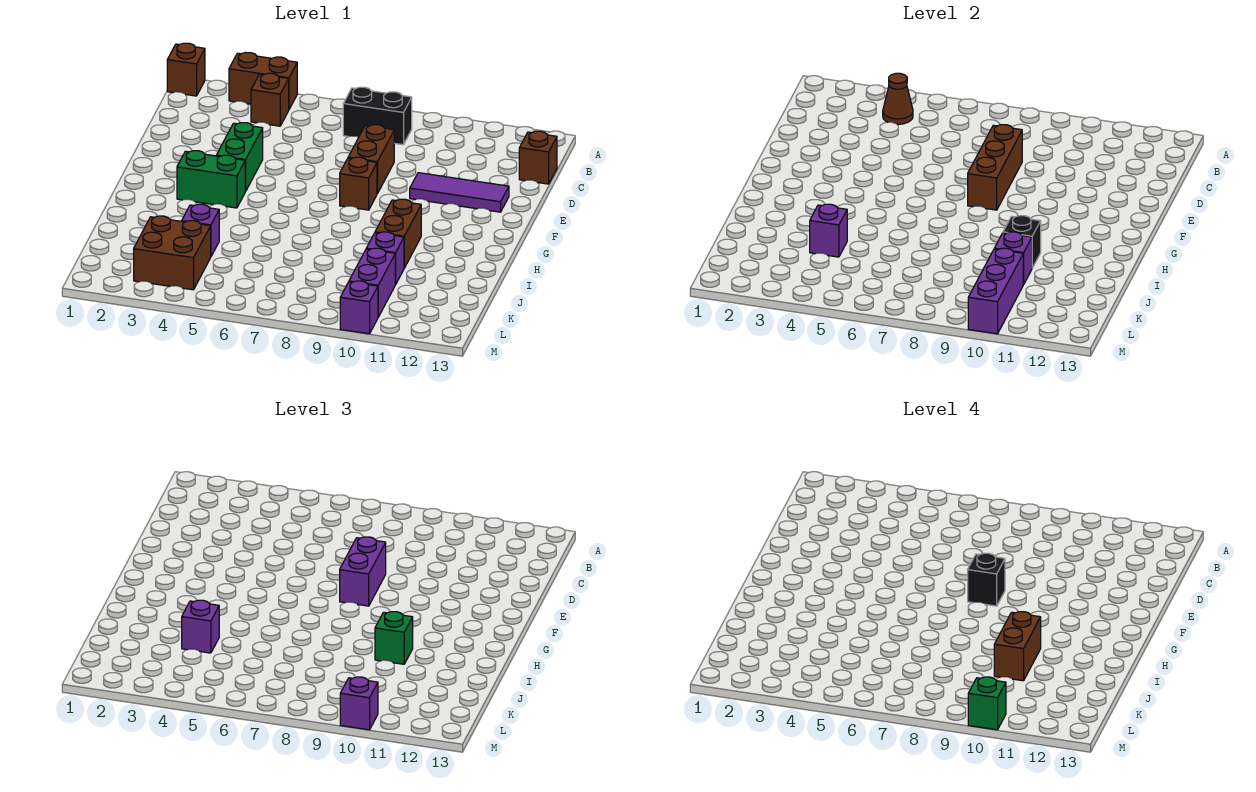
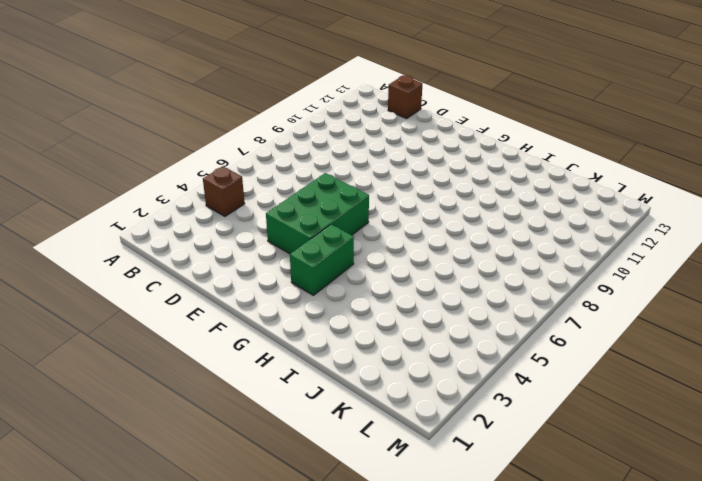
green 2x3 brick [266,173,369,254] -> green 1x2 brick [216,123,263,191]
none -> brown 1x1 brick [167,43,205,96]
none -> brown 1x2 brick [229,52,297,109]
none -> black 1x2 brick [343,87,412,145]

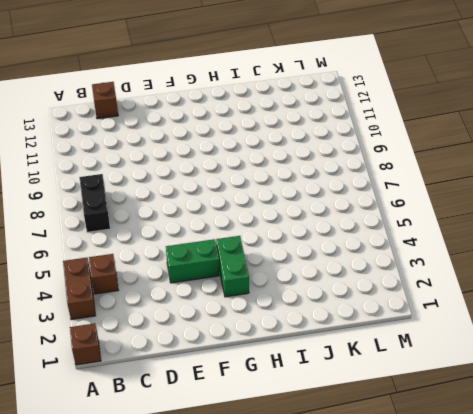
none -> brown 1x2 brick [348,125,394,194]
none -> purple 1x3 tile [410,173,509,212]
none -> brown 1x1 brick [340,157,377,210]

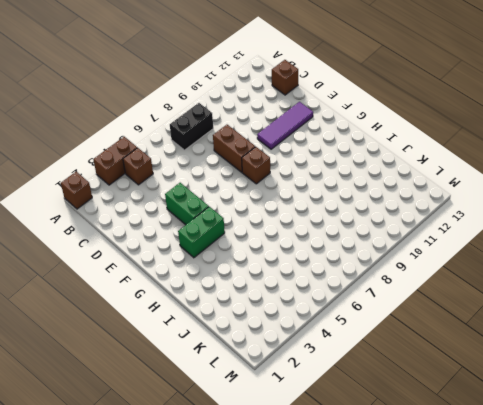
none -> brown 1x2 brick [375,199,421,268]
none -> purple 1x1 brick [182,204,219,256]
none -> purple 1x1 brick [366,232,404,284]

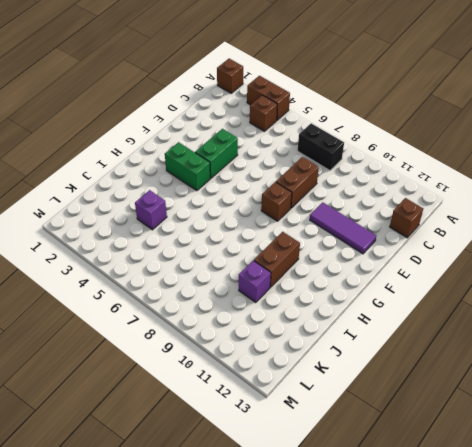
none -> brown 2x2 brick [134,216,211,290]
none -> purple 1x2 brick [349,248,396,317]
none -> purple 1x1 brick [340,281,378,334]

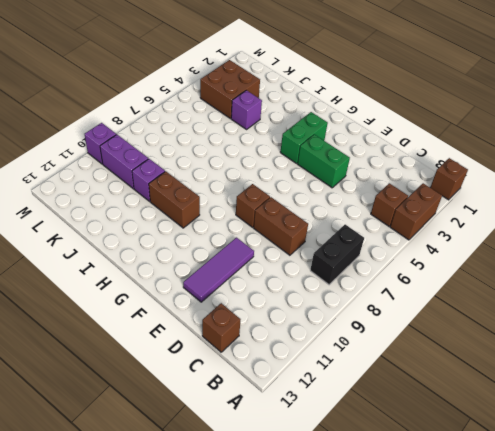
none -> brown 1x1 cone [883,73,913,124]
none -> brown 1x3 brick [968,125,1022,210]
none -> black 1x1 brick [1003,216,1041,268]

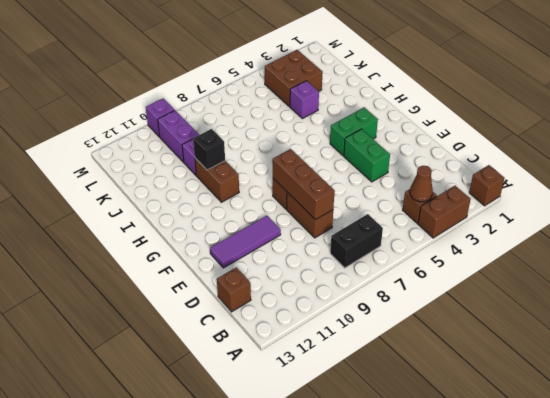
none -> purple 1x1 brick [810,204,847,257]
none -> purple 1x1 brick [994,232,1032,284]
none -> purple 1x3 brick [968,248,1024,334]

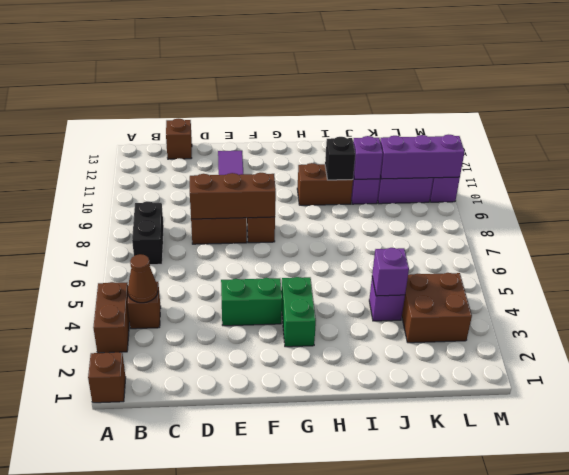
none -> purple 1x2 brick [340,537,386,606]
none -> green 1x1 brick [375,612,413,664]
none -> purple 1x1 brick [182,600,219,653]

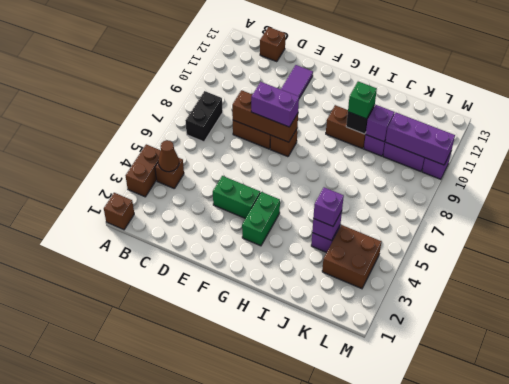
none -> purple 1x1 brick [340,677,378,730]
none -> black 1x1 brick [968,553,1005,606]
none -> brown 1x2 brick [994,612,1041,681]

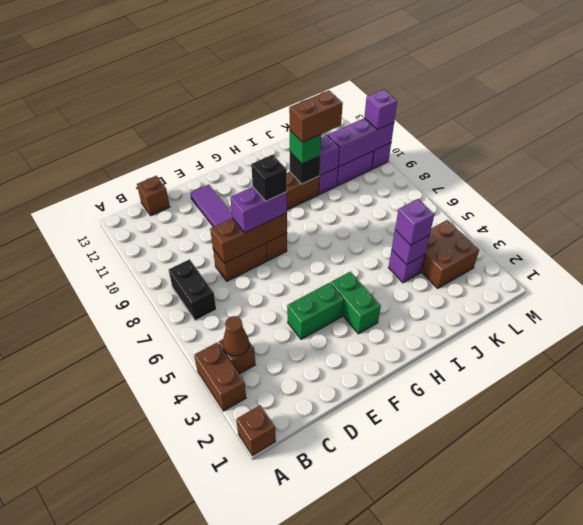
none -> green 1x1 brick [968,677,1006,730]

